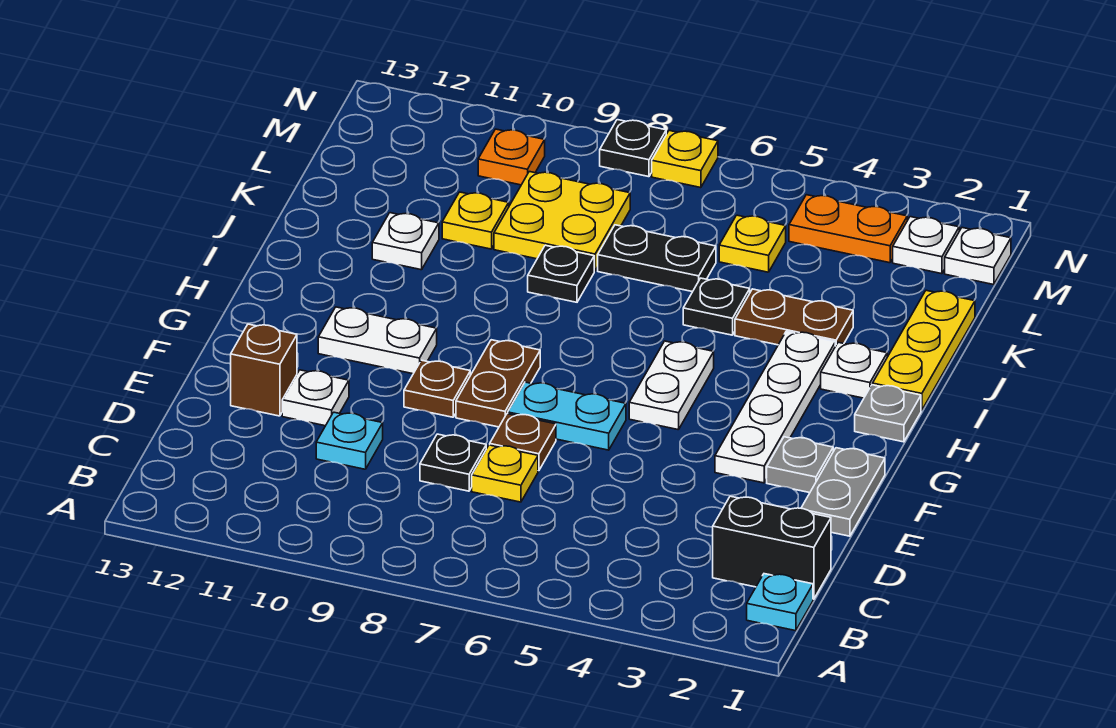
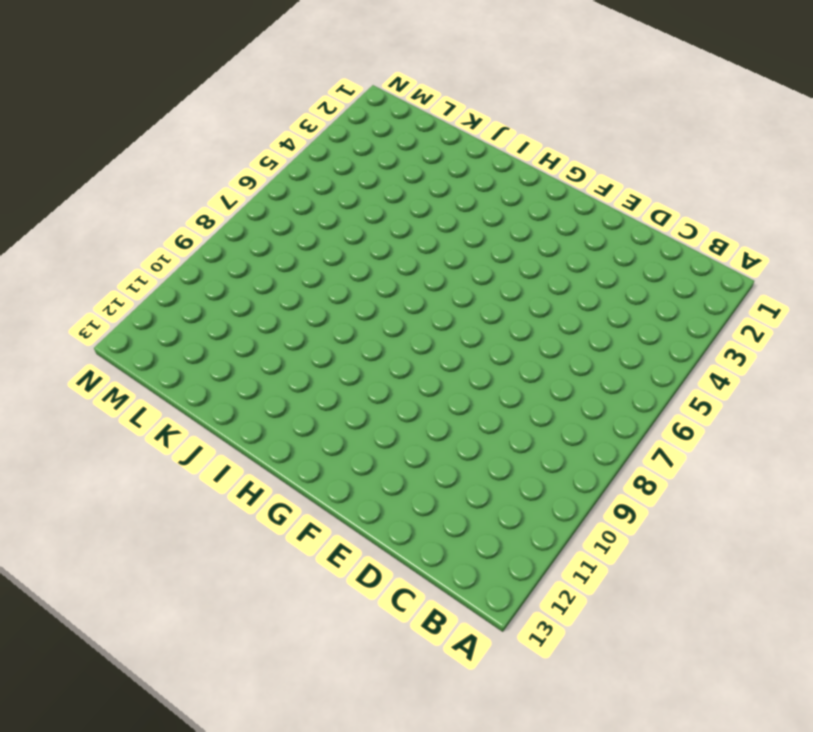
none -> cyan 1x1 plate [747,574,813,631]
none -> black 1x2 brick [713,496,831,599]
none -> yellow 1x1 plate [472,445,538,502]
none -> black 1x1 plate [420,434,486,491]

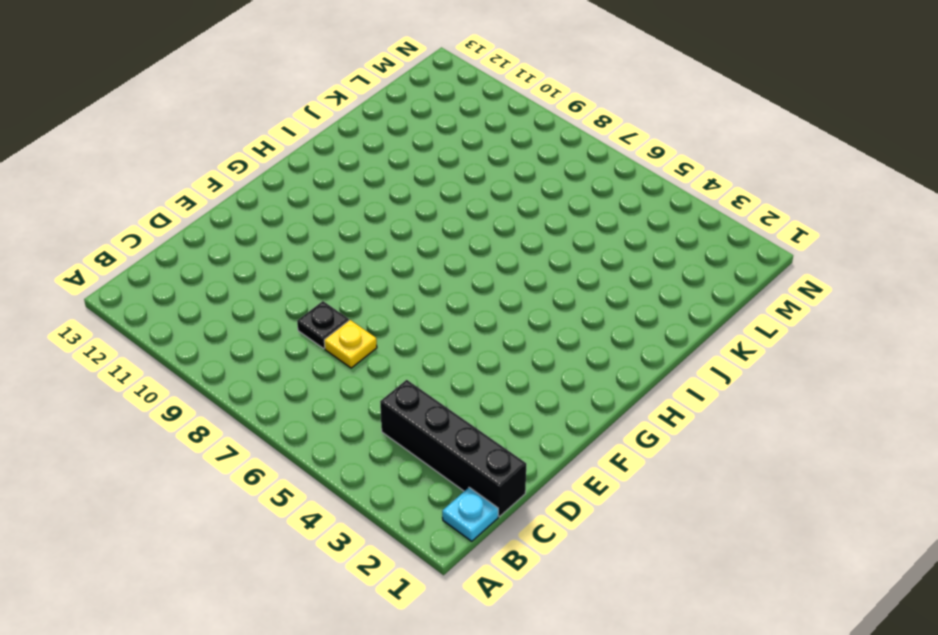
black 1x4 brick [380,380,526,517] -> black 1x2 brick [713,496,831,599]
none -> cyan 1x1 plate [316,412,383,469]
none -> grey 1x2 plate [801,448,885,536]
none -> brown 1x1 plate [490,414,556,471]
none -> white 1x1 plate [282,370,349,426]

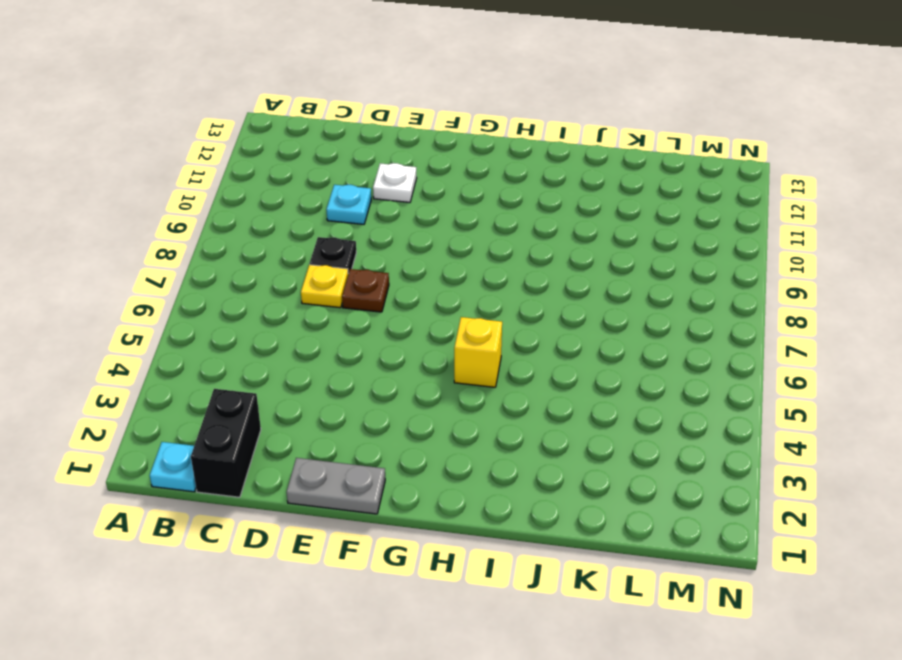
yellow 1x1 brick [454,317,502,387] -> white 1x2 plate [629,341,714,430]
none -> brown 1x1 brick [231,324,297,416]
none -> grey 1x1 plate [767,437,833,493]
none -> white 1x4 plate [715,331,835,483]
none -> cyan 1x2 plate [508,382,626,450]

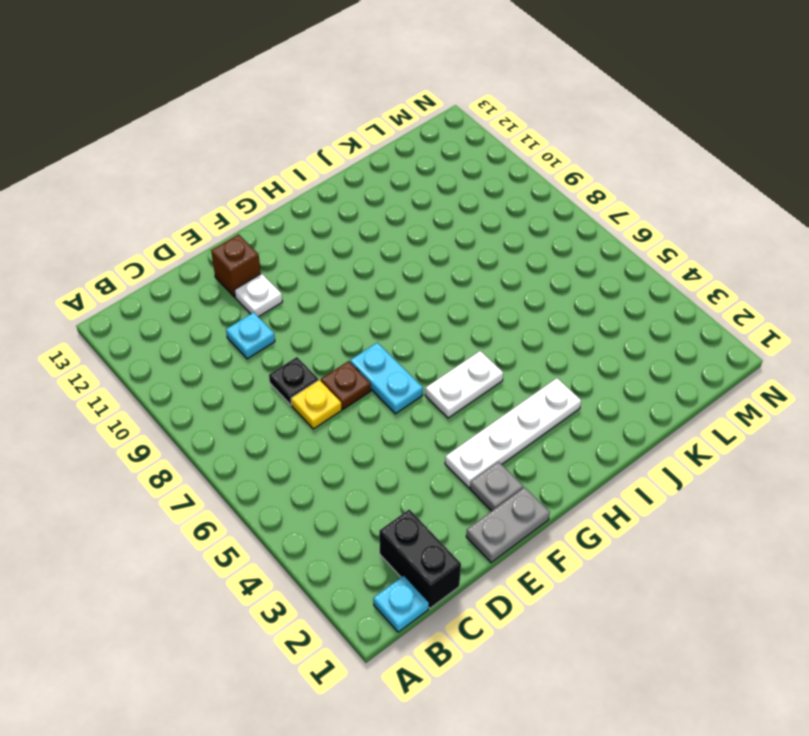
none -> brown 1x2 plate [456,340,540,427]
none -> brown 1x1 plate [404,360,470,417]
none -> white 1x2 plate [318,307,437,374]
none -> grey 1x1 plate [855,385,921,442]

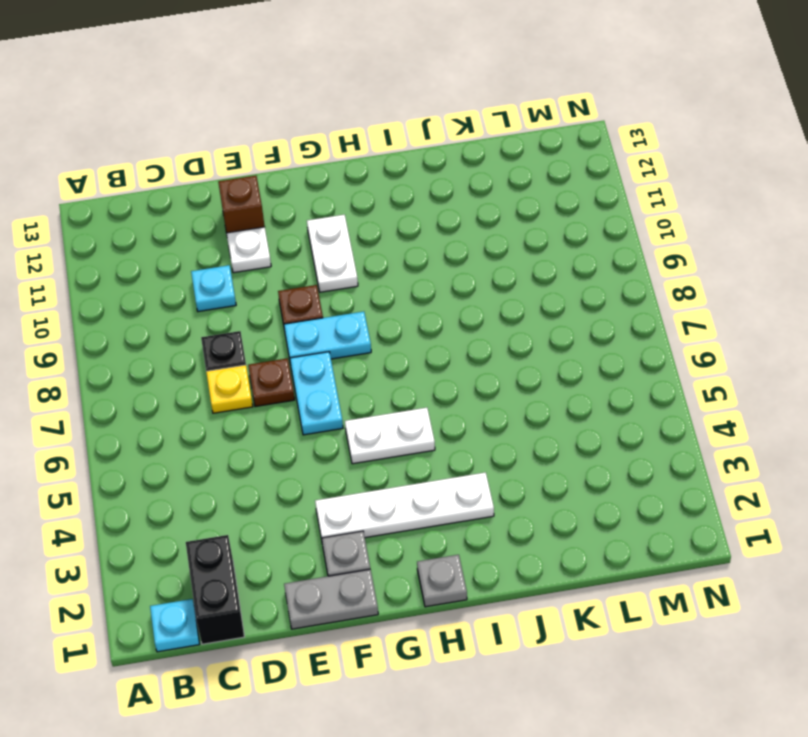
cyan 1x2 plate [284,312,371,359] -> brown 1x2 plate [456,340,540,427]
none -> yellow 1x3 plate [873,290,975,410]
none -> white 1x1 plate [821,342,887,398]
none -> brown 1x2 plate [735,289,853,346]
none -> black 1x1 plate [683,278,750,335]

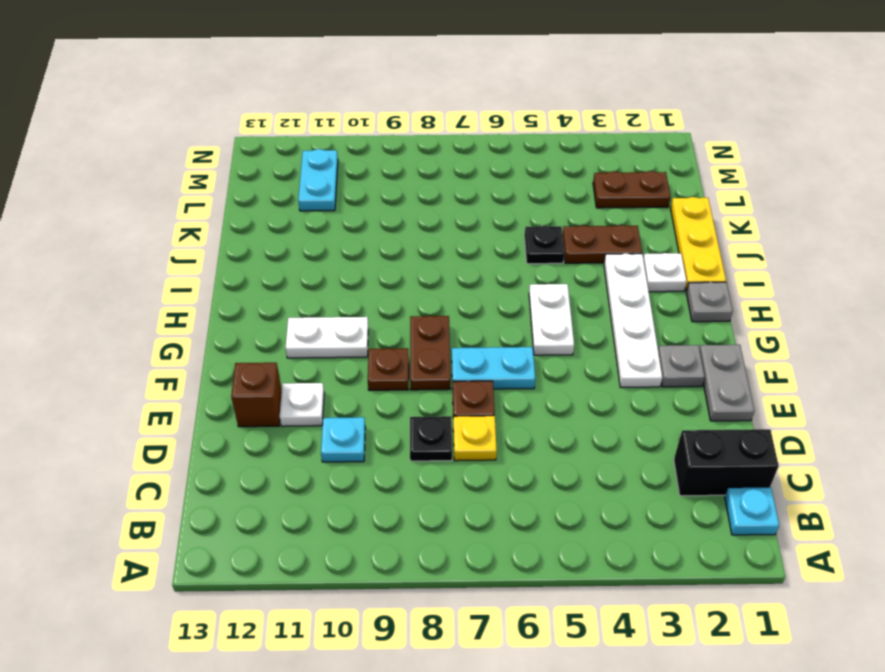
brown 1x2 plate [593,171,671,208] -> none
cyan 1x2 plate [298,149,338,211] -> none
none -> black 1x1 plate [528,245,594,302]
none -> white 1x1 plate [372,213,439,270]
none -> black 1x2 plate [598,225,716,292]
none -> yellow 2x2 plate [494,172,630,271]

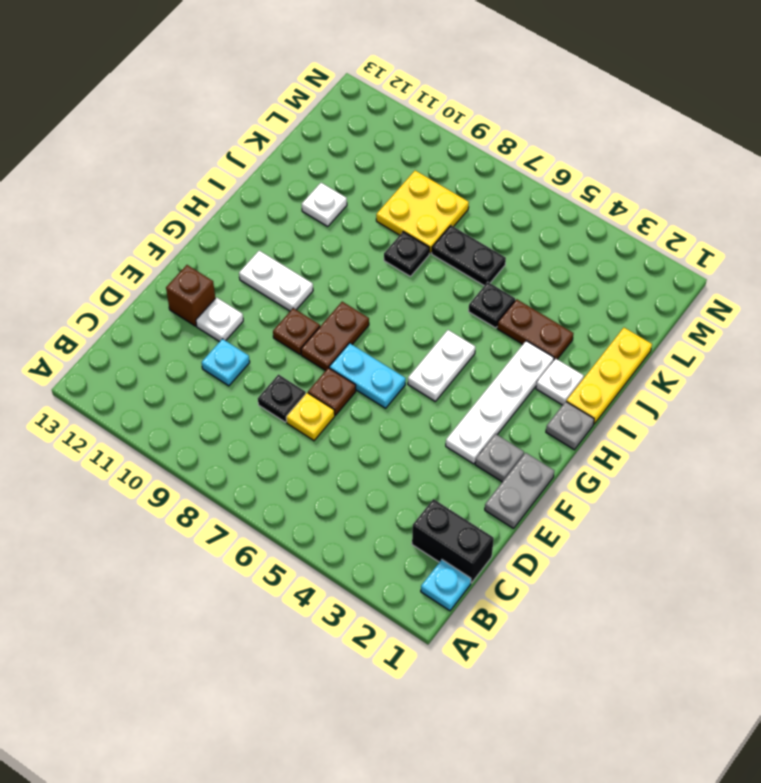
none -> yellow 1x1 plate [442,192,509,249]
none -> yellow 1x1 plate [719,215,786,272]
none -> white 1x1 plate [945,228,1011,285]
none -> white 1x1 plate [893,217,959,274]

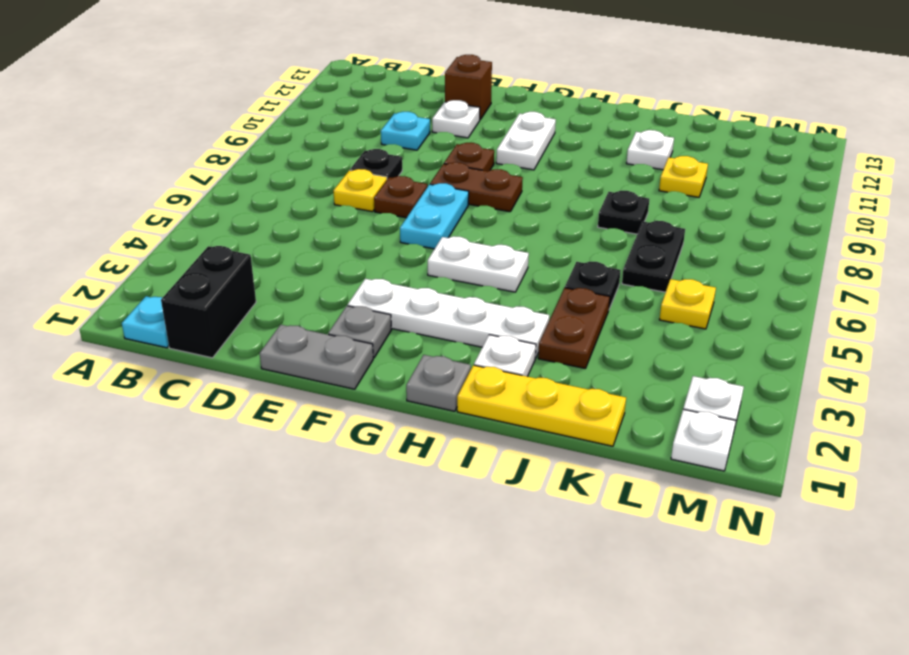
none -> yellow 2x2 plate [494,172,630,271]
none -> orange 1x2 plate [789,195,907,263]
none -> orange 1x1 plate [478,129,545,185]
none -> yellow 1x1 plate [652,131,718,188]

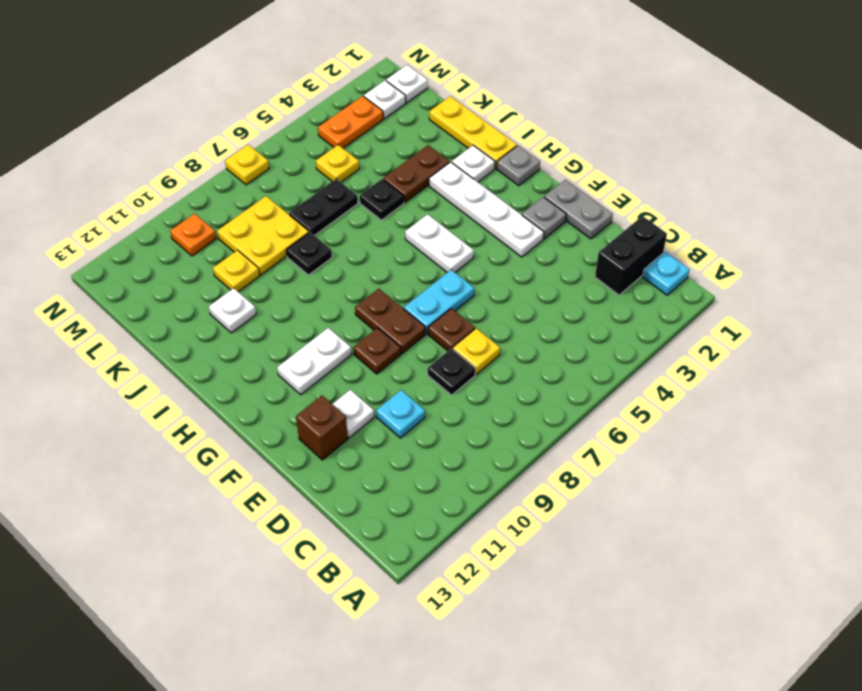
none -> black 1x1 plate [600,120,666,177]

